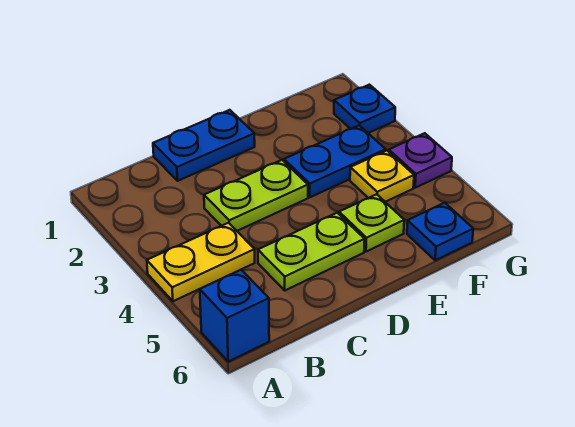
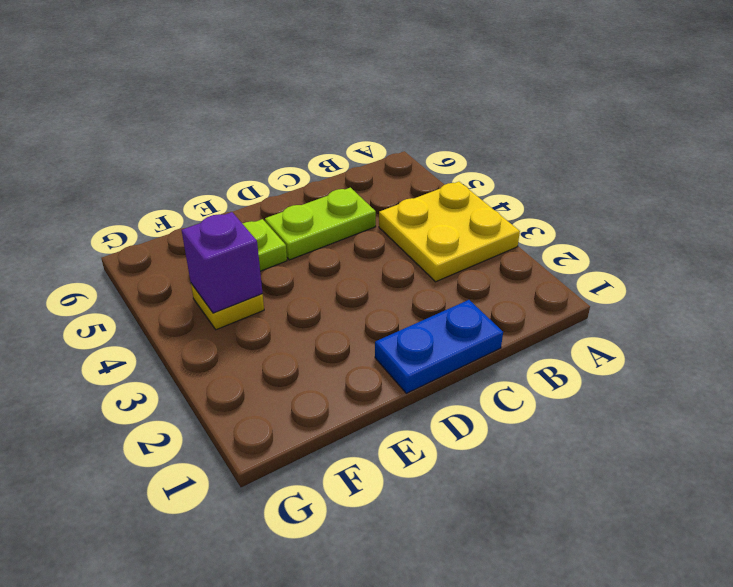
yellow 2x2 plate [379,182,520,282] -> yellow 1x2 plate [147,223,255,301]
purple 1x1 brick [182,212,263,313] -> none
none -> blue 1x1 brick [200,270,269,362]
none -> lime 1x2 plate [204,160,308,231]

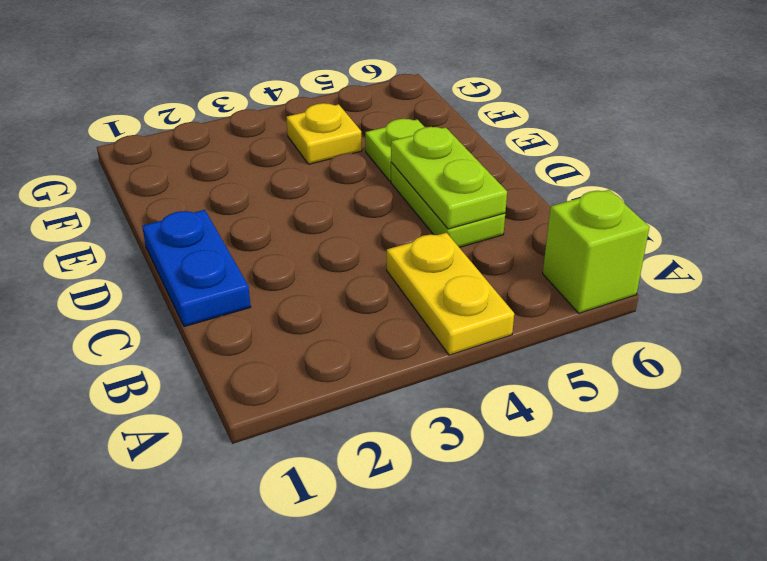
lime 1x1 brick [543,190,649,313] -> blue 1x1 brick [200,270,269,362]
lime 1x2 plate [391,127,507,229] -> lime 1x2 plate moved to [204,160,308,231]
none -> blue 1x2 plate [284,125,386,197]
none -> blue 1x1 plate [407,203,473,260]

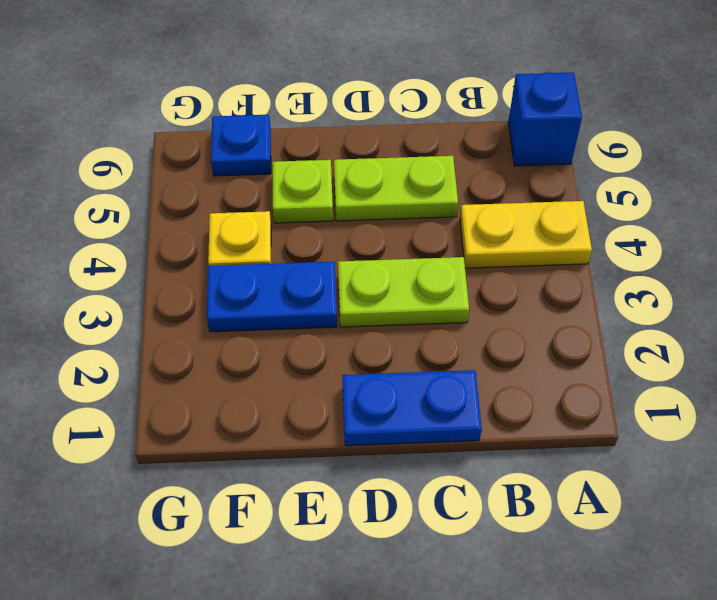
none -> blue 1x1 plate [334,85,395,133]
none -> purple 1x1 plate [389,133,452,188]

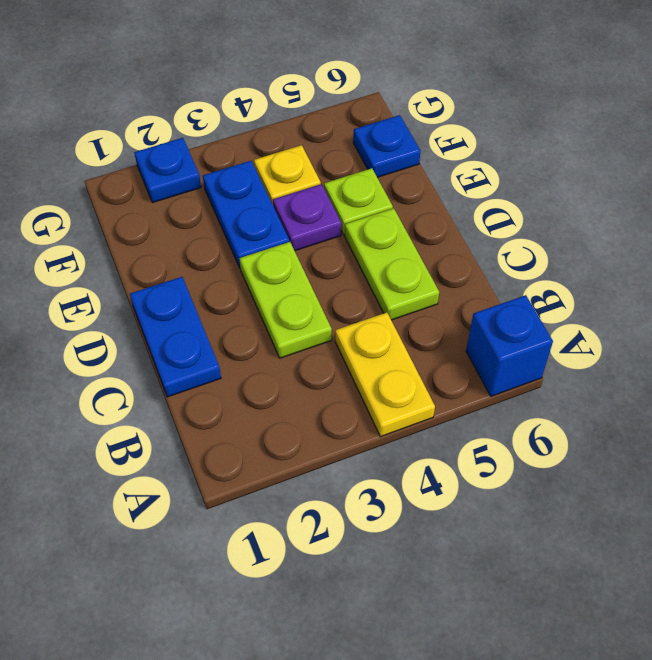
purple 1x1 plate [273,184,341,251] -> purple 1x1 plate moved to [389,133,452,188]

